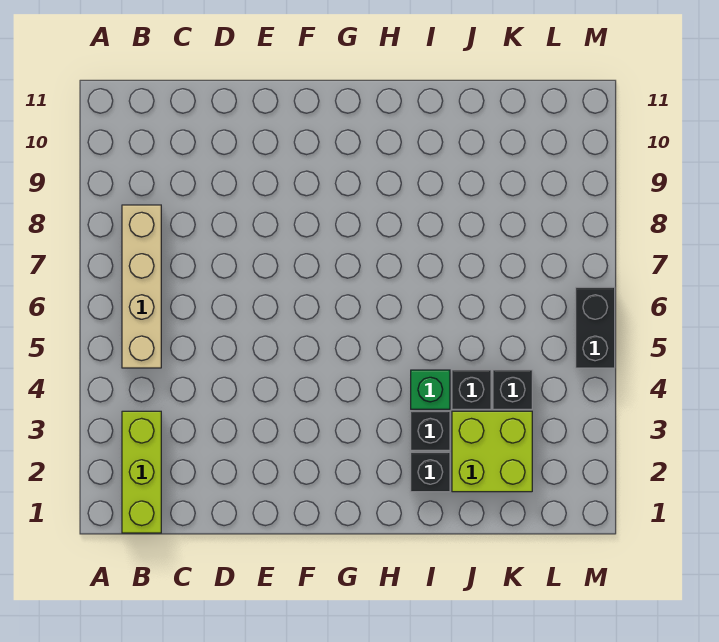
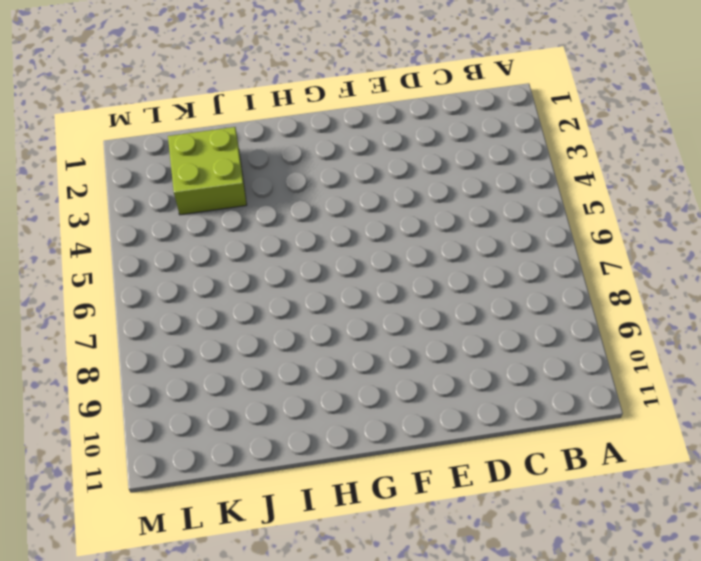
none -> lime 1x3 brick [122,411,161,533]
none -> tan 1x4 brick [122,205,161,368]

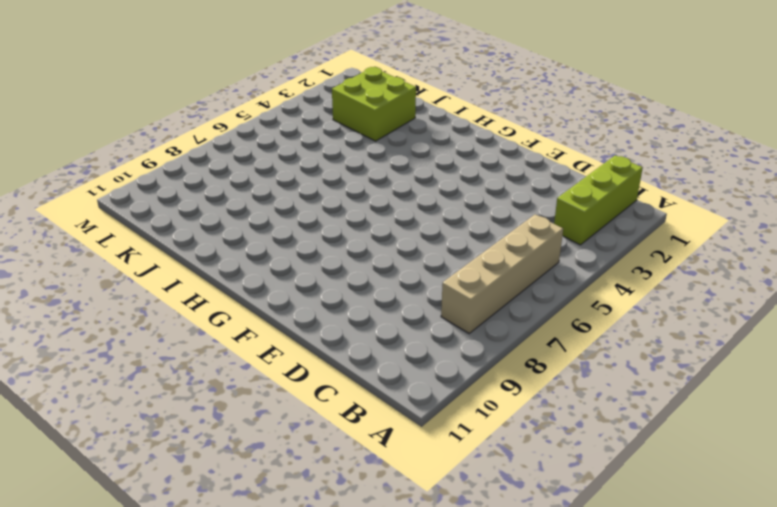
none -> black 1x1 brick [411,452,450,492]
none -> black 1x1 brick [411,411,450,450]

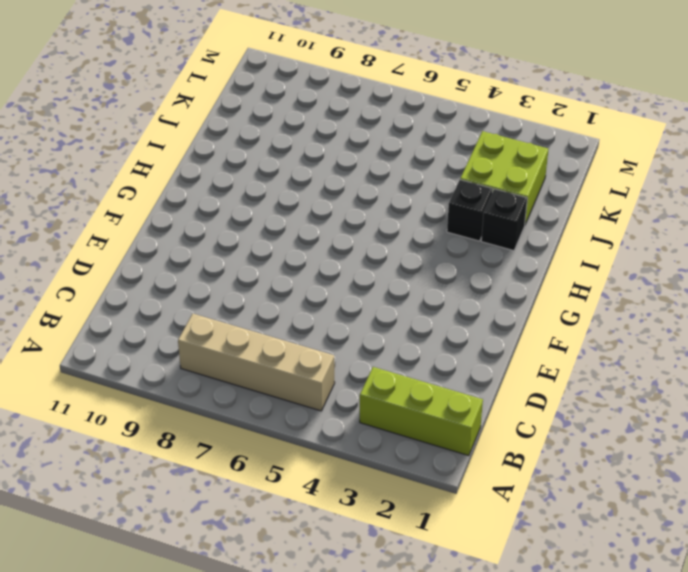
none -> green 1x1 brick [411,370,450,409]
none -> black 1x1 brick [452,370,491,409]

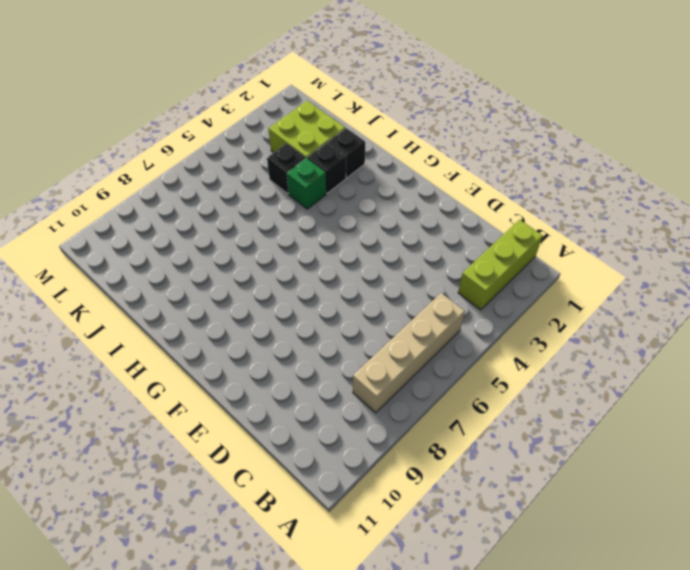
none -> black 1x1 brick [493,370,532,409]
none -> black 1x2 brick [576,287,615,368]

